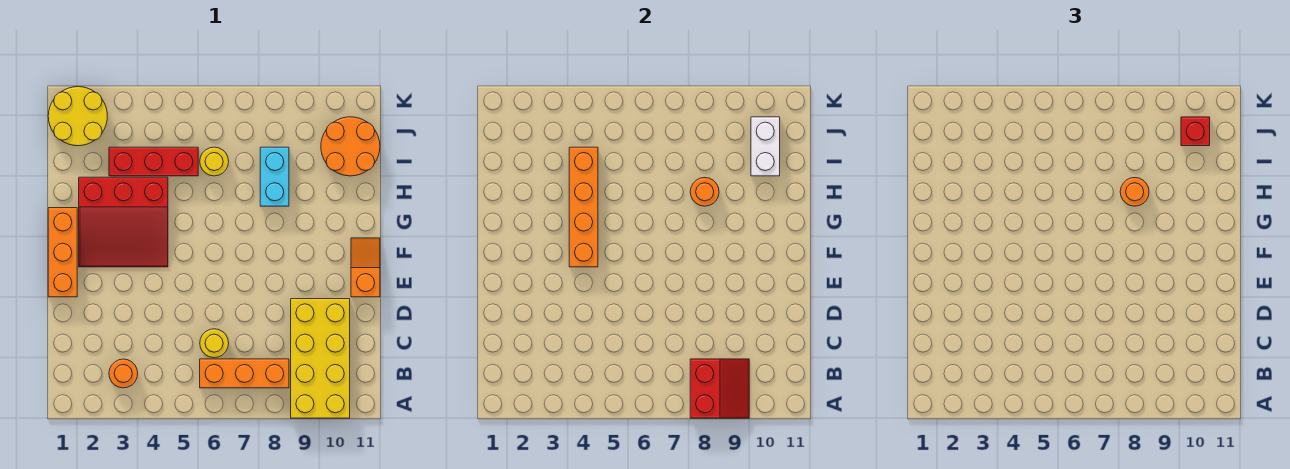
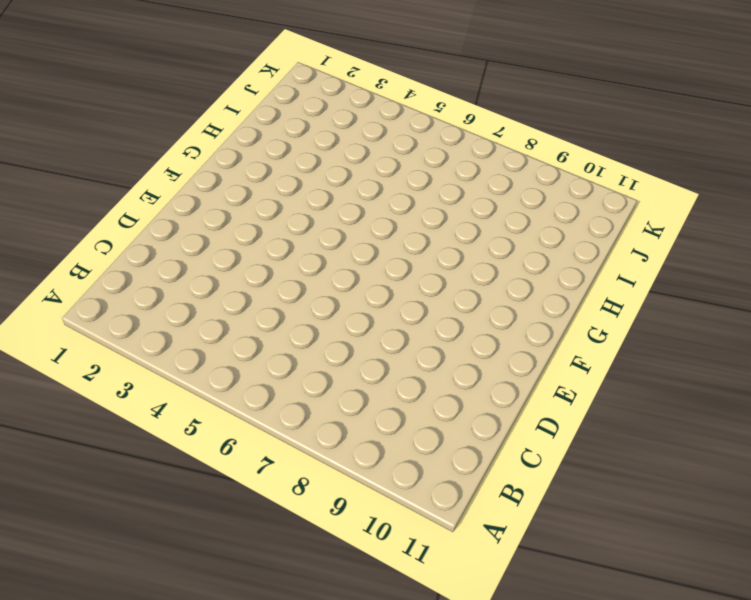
none -> yellow 2x4 brick [291,299,350,418]
none -> orange 1x1 round brick [109,359,138,388]
none -> orange 1x3 brick [200,359,289,388]

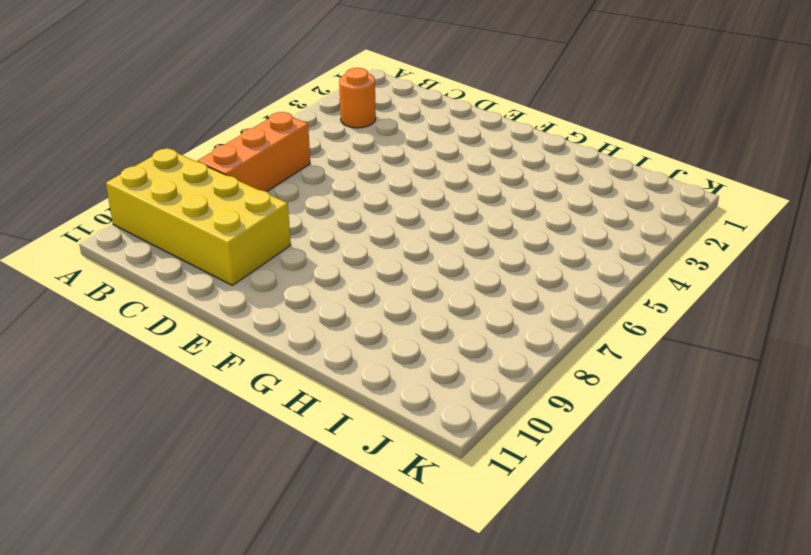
none -> yellow 1x1 round brick [200,329,229,358]
none -> orange 1x3 brick [48,208,77,297]
none -> orange 1x2 slope [351,238,380,297]

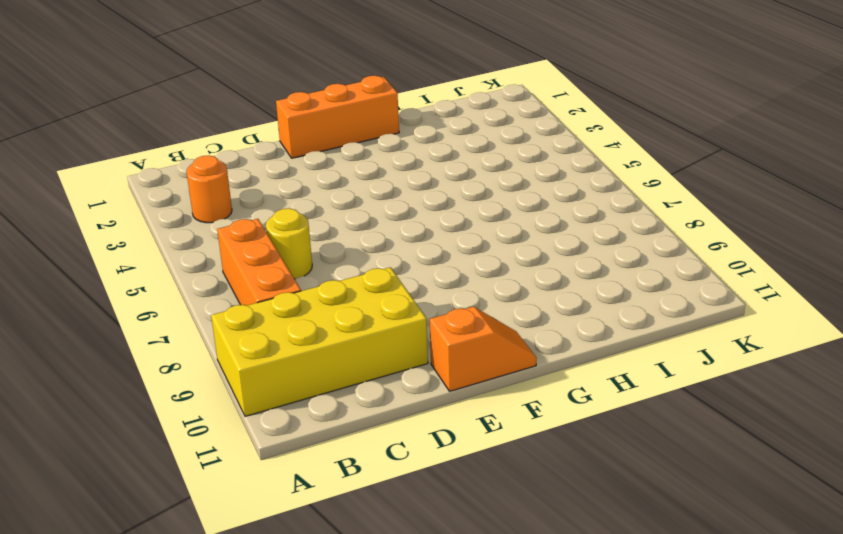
none -> red 3x3 slope [79,177,168,267]
none -> cyan 1x2 brick [260,147,289,206]
none -> red 1x3 brick [109,147,198,176]

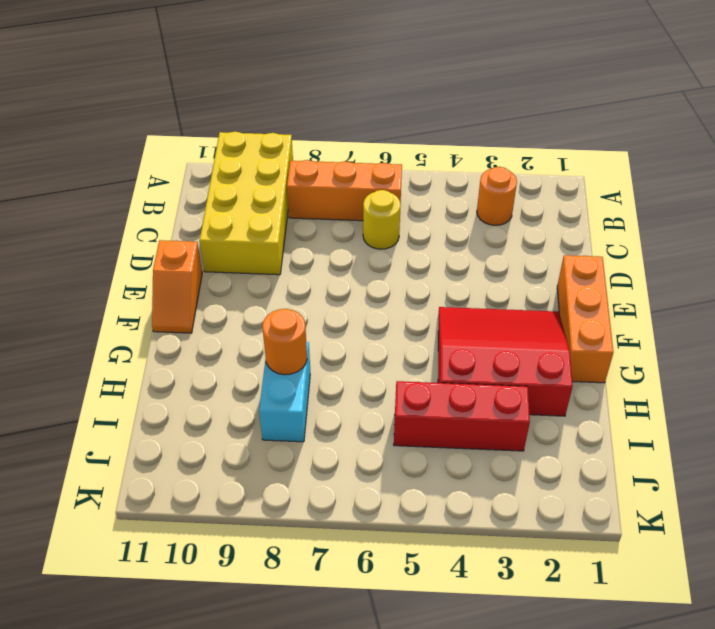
none -> yellow 1x1 round brick [200,147,229,176]
none -> orange 2x2 round brick [321,117,380,176]
none -> yellow 2x2 round brick [48,87,107,146]

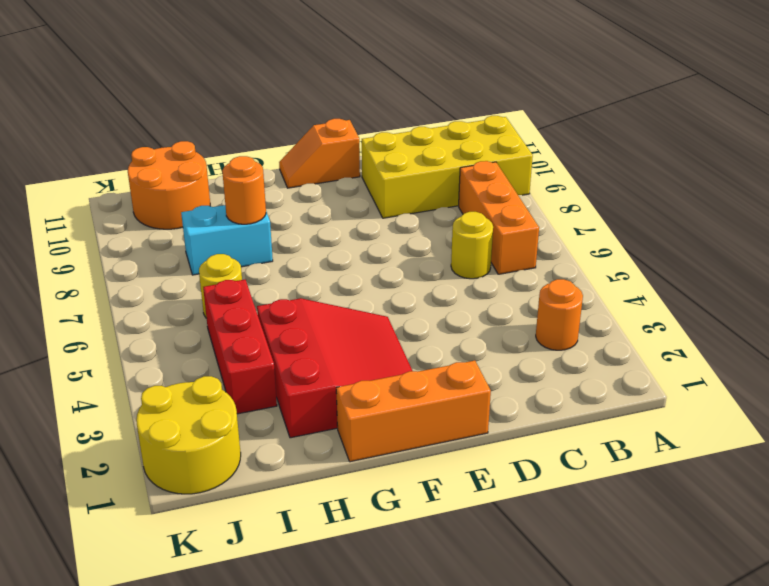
none -> red 2x2 slope [690,359,749,418]
none -> orange 1x4 brick [569,147,598,267]
none -> white 1x2 brick [751,117,780,176]

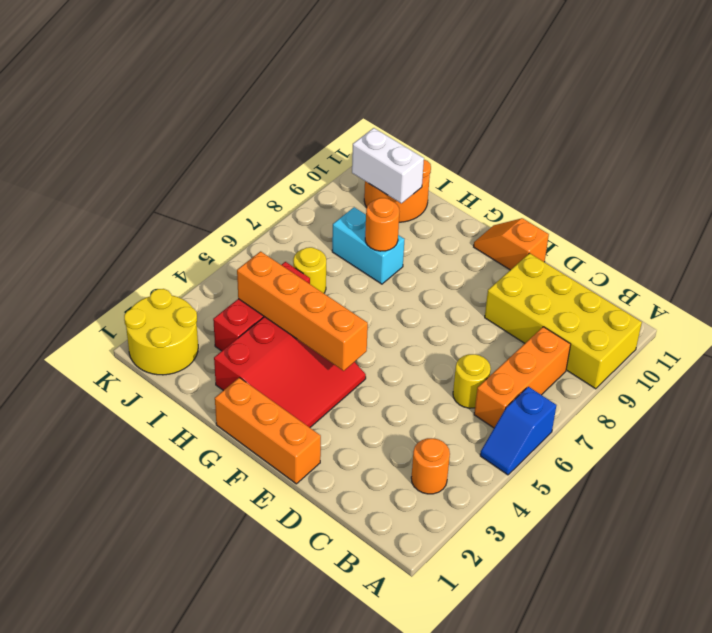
blue 1x2 slope [480,387,557,475] -> none
none -> red 2x2 slope [690,359,749,418]
none -> orange 1x1 round brick [1120,178,1149,206]
none -> red 1x1 brick [1181,117,1210,146]

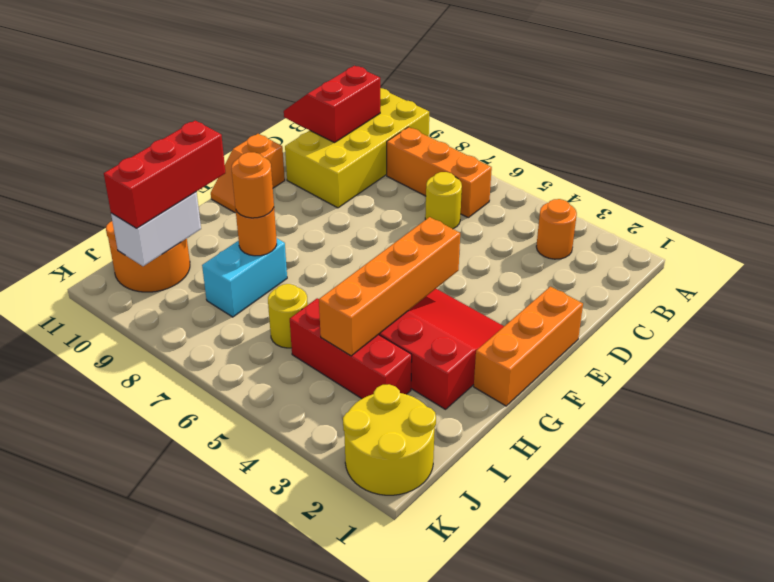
red 2x2 slope [284,66,380,143] -> red 2x2 slope moved to [690,359,749,418]
red 1x3 brick [104,121,225,228] -> red 1x1 brick [1181,117,1210,146]

